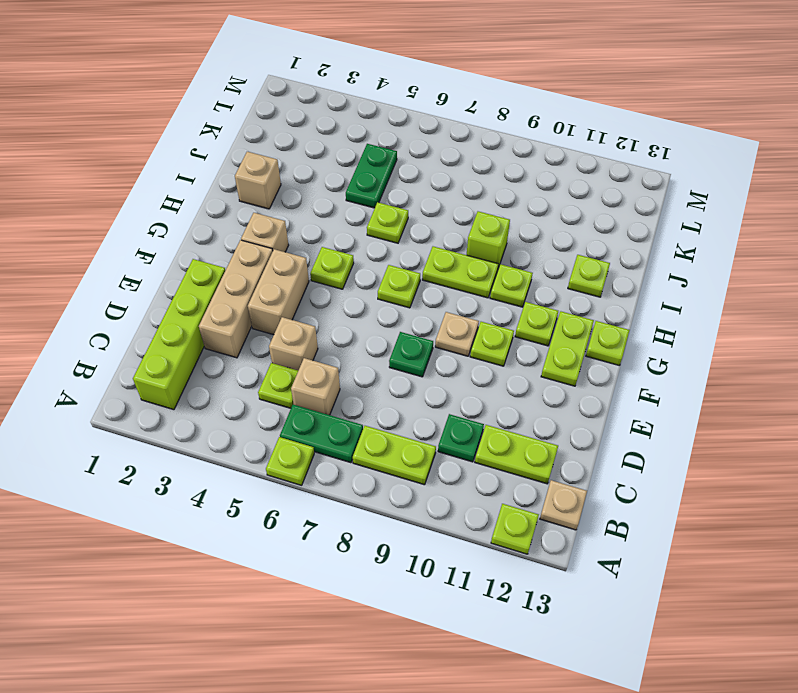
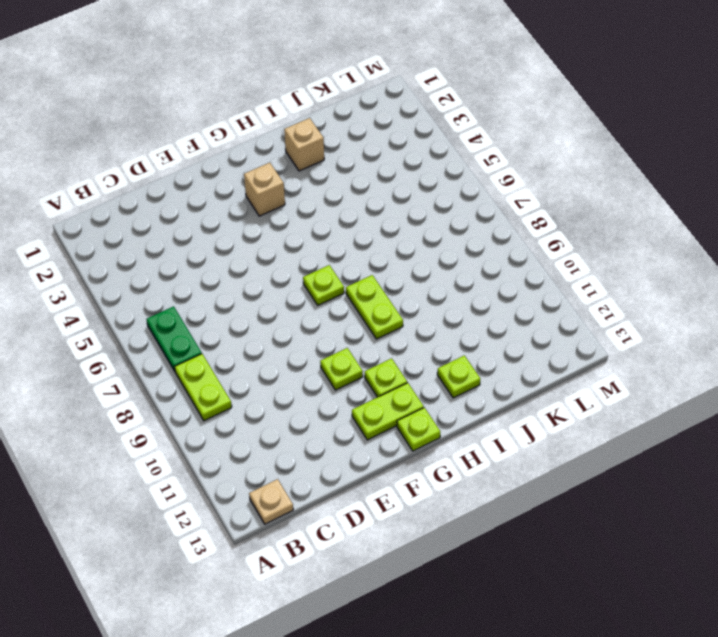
none -> lime 1x1 plate [266,437,314,485]
none -> lime 1x1 plate [491,504,539,554]
none -> lime 1x4 brick [133,259,226,410]

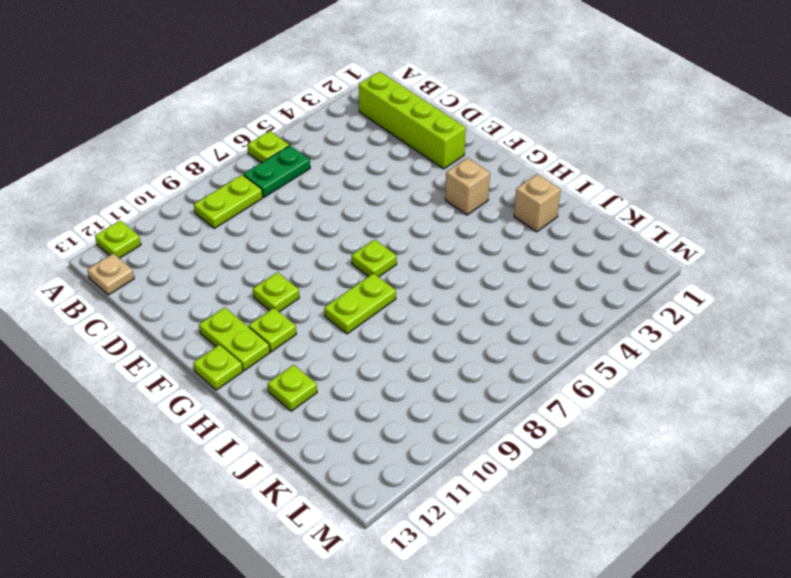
none -> lime 1x1 plate [258,363,298,408]
none -> tan 1x1 brick [291,358,340,415]
none -> green 1x1 plate [438,414,484,462]

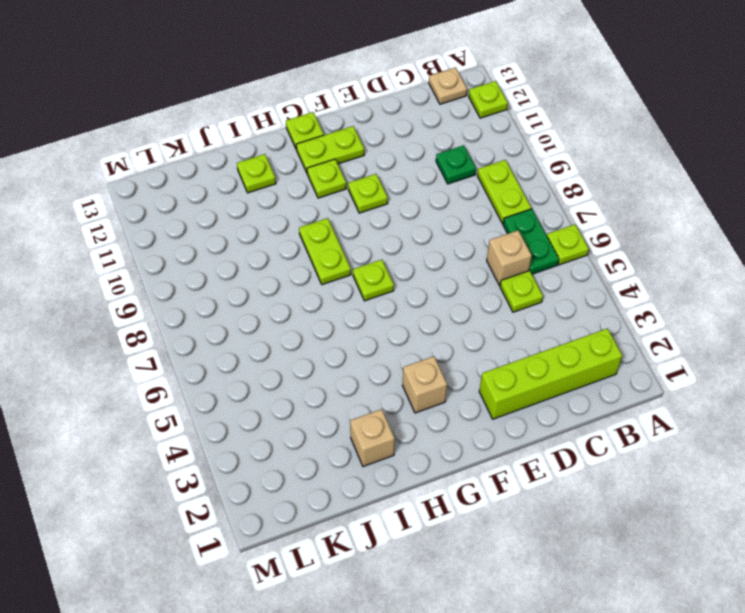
none -> lime 1x2 plate [475,425,558,484]
none -> tan 1x3 brick [199,240,273,358]
none -> tan 1x1 brick [269,317,318,371]

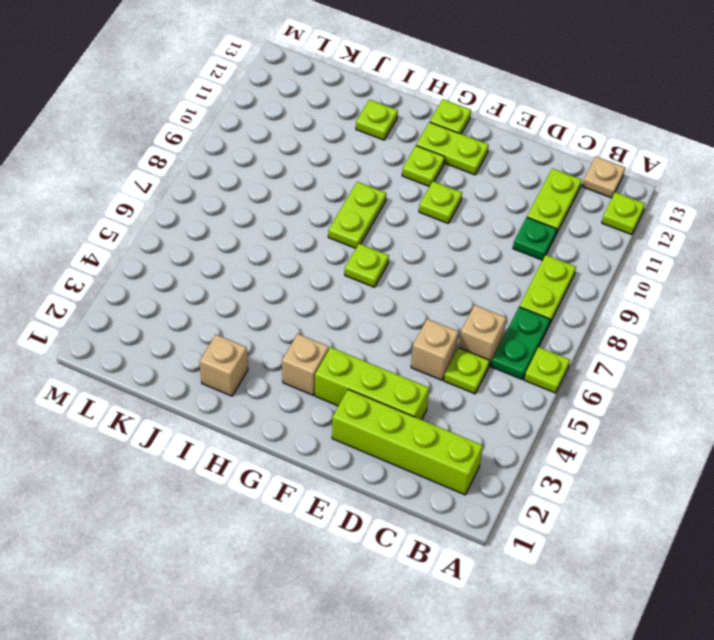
lime 1x3 brick [315,347,429,420] -> tan 1x3 brick [199,240,273,358]
none -> tan 1x2 brick [248,249,309,335]
none -> green 1x1 plate [389,332,433,377]
none -> tan 1x1 plate [435,312,479,356]

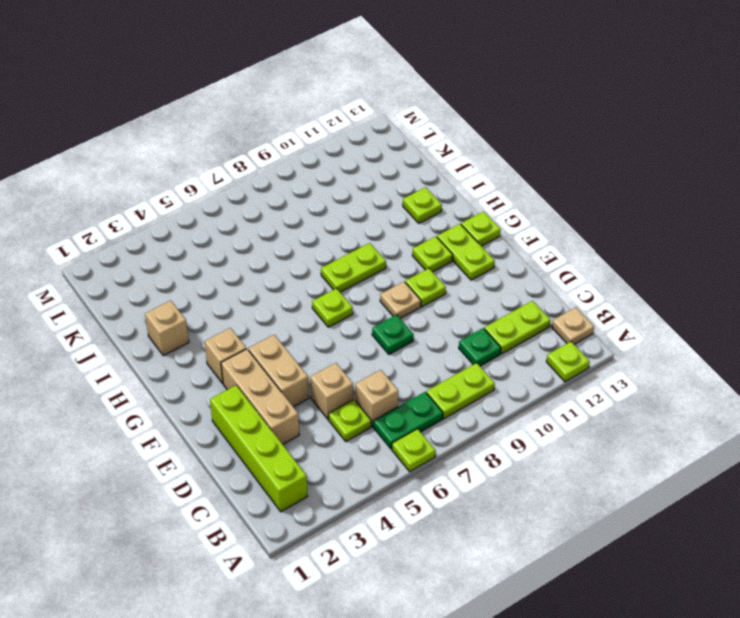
none -> lime 1x1 plate [310,247,354,289]
none -> lime 1x1 plate [490,264,533,307]
none -> lime 1x1 plate [367,202,408,243]

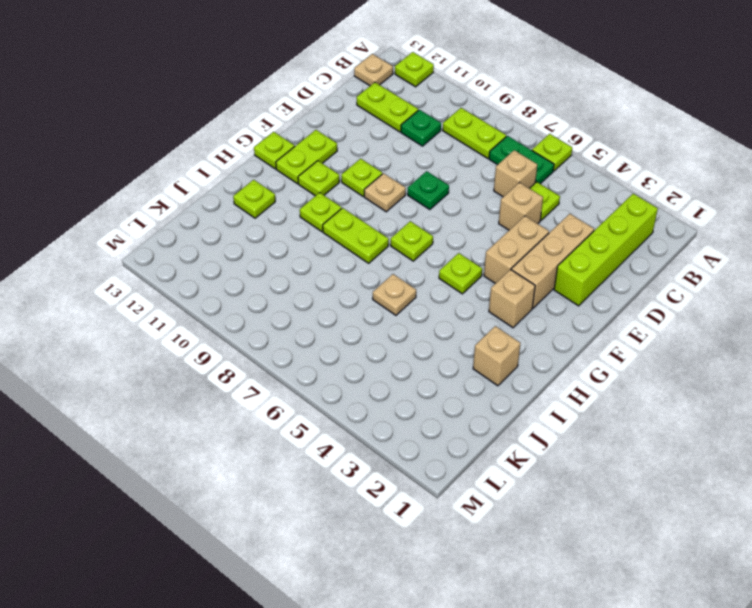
tan 1x1 plate [373,274,416,315] -> lime 1x1 plate [367,202,408,243]
none -> lime 1x1 brick [467,211,510,268]
none -> green 1x2 plate [346,144,397,208]

